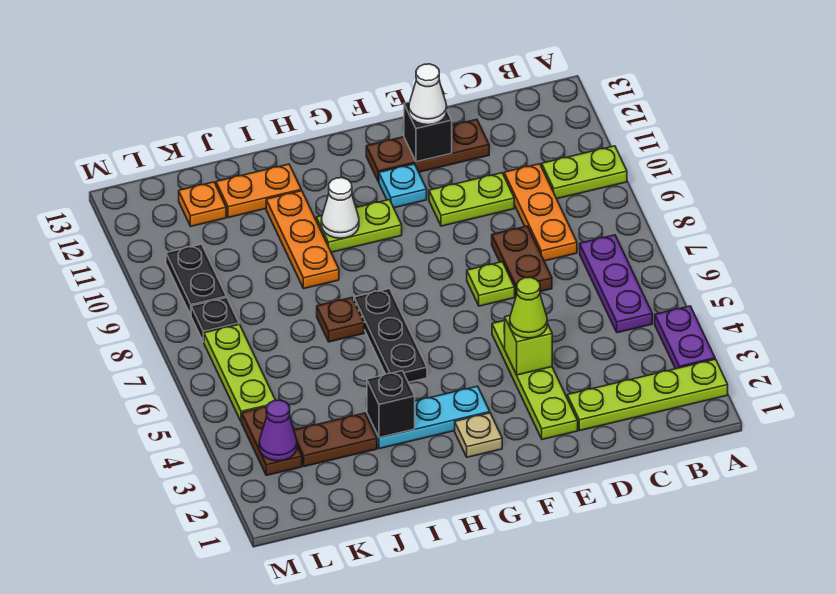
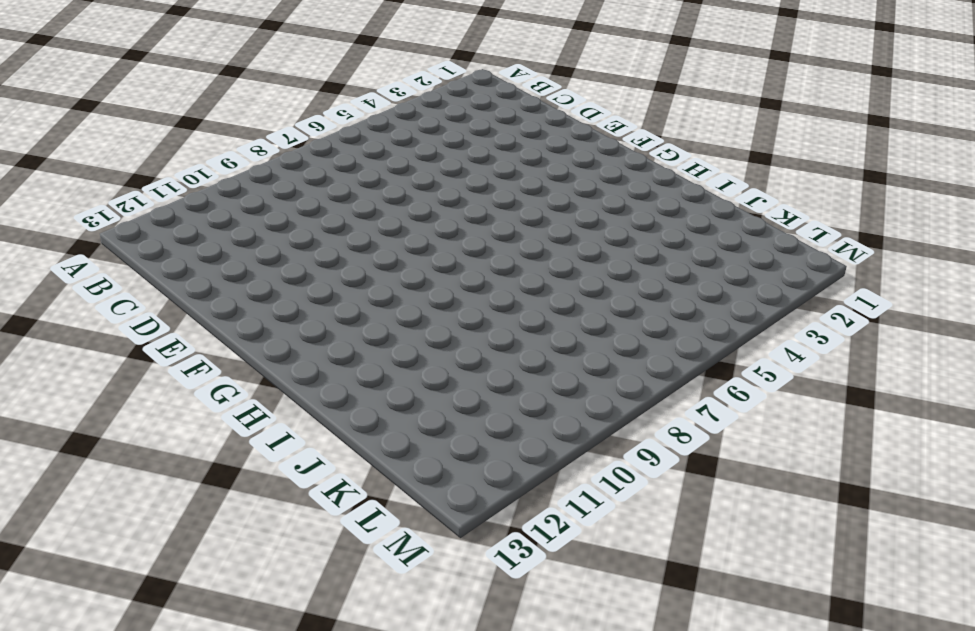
none -> lime 1x4 plate [567,359,728,431]
none -> purple 1x2 plate [655,306,715,369]
none -> lime 1x2 plate [542,146,627,199]
none -> purple 1x3 plate [580,235,652,333]

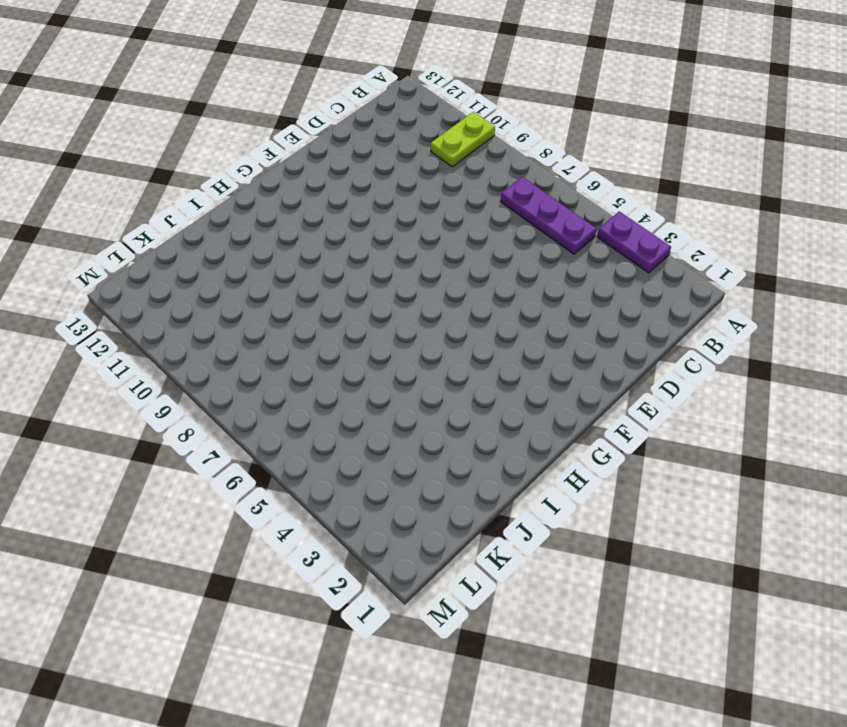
none -> lime 1x4 plate [567,359,728,431]
none -> orange 1x3 plate [504,164,577,261]
none -> brown 1x2 plate [492,226,552,296]
none -> lime 1x2 plate [429,173,514,226]

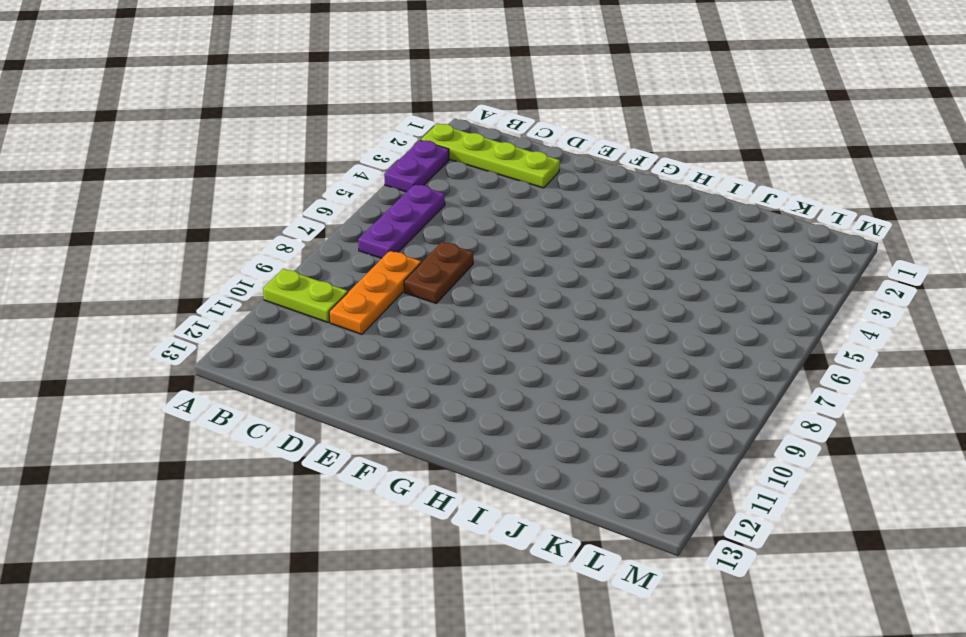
none -> lime 1x2 plate [429,173,514,226]
none -> brown 1x3 plate [366,119,489,182]
none -> lime 1x4 plate [492,320,578,440]
none -> lime 1x1 plate [467,262,515,306]

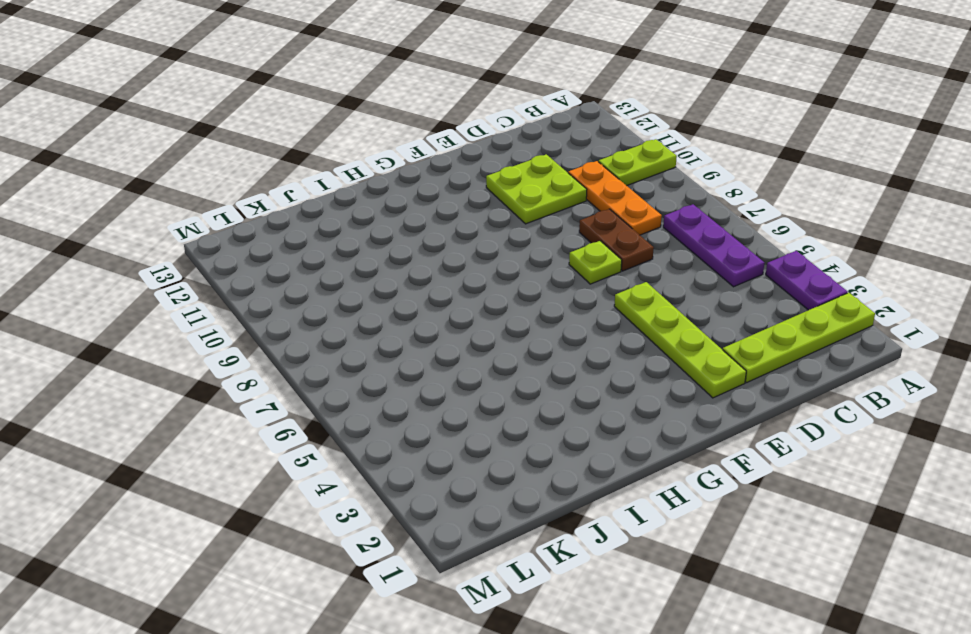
lime 2x2 plate [486,154,587,224] -> lime 1x2 plate [429,173,514,226]
none -> brown 1x3 plate [366,119,489,182]
none -> cyan 1x1 plate [379,164,427,208]
none -> tan 1x1 plate [455,413,502,457]
none -> cyan 1x3 plate [367,386,490,449]

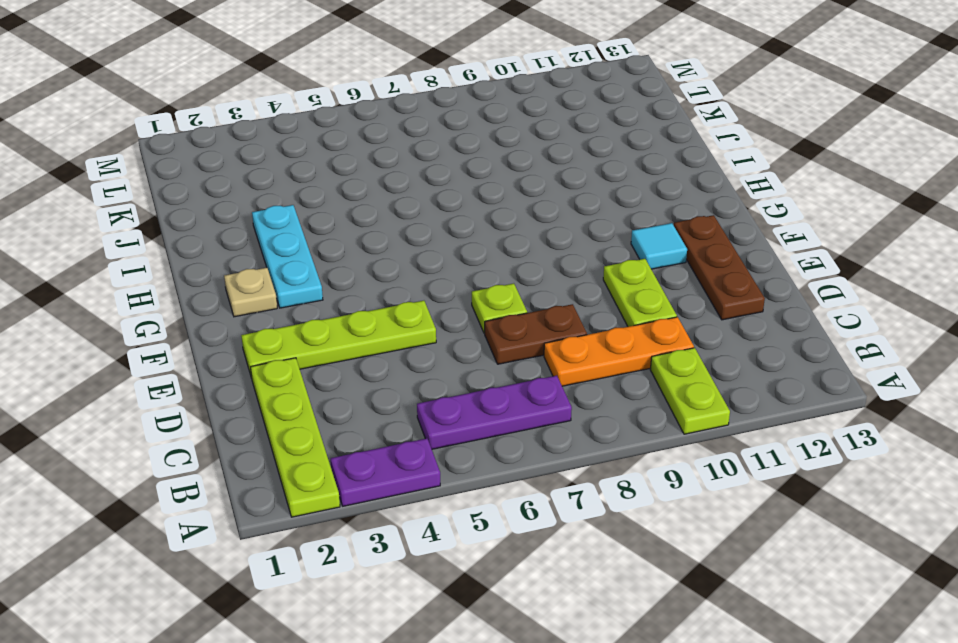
cyan 1x1 tile [631,223,687,269] -> cyan 1x1 plate [379,164,427,208]
none -> lime 1x2 plate [316,200,402,252]
none -> black 1x3 plate [354,289,427,382]
none -> brown 1x1 plate [317,298,364,342]
none -> orange 1x3 plate [266,191,339,289]

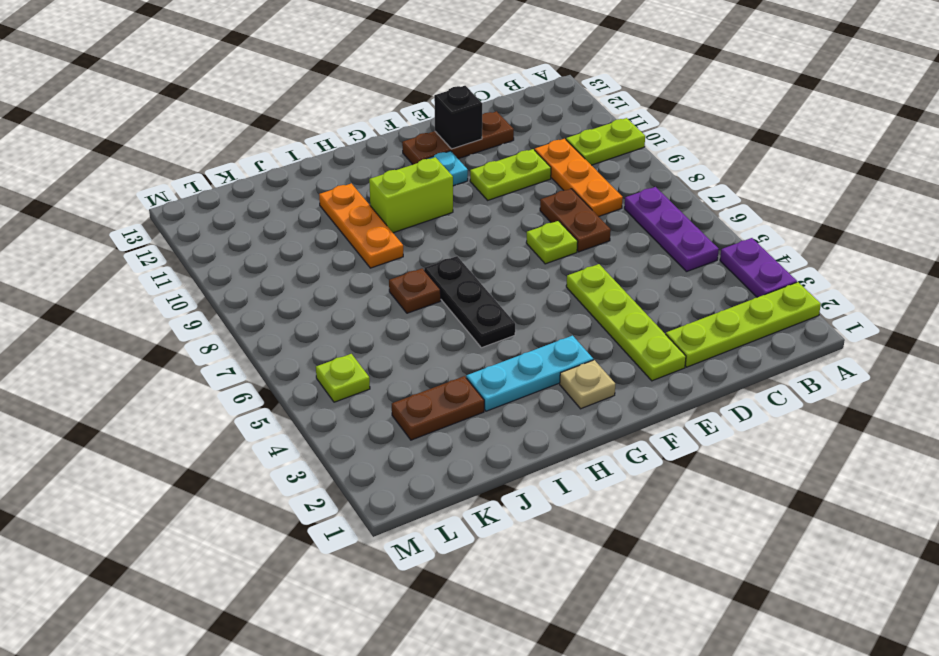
lime 1x2 brick [369,157,453,233] -> lime 1x2 plate [316,200,402,252]
lime 1x1 plate [316,354,370,402] -> lime 1x3 plate [204,324,275,422]
none -> orange 1x2 plate [216,164,301,218]
none -> orange 1x1 plate [179,182,226,226]
none -> brown 1x2 plate [242,407,302,475]
none -> black 1x1 plate [191,298,239,342]

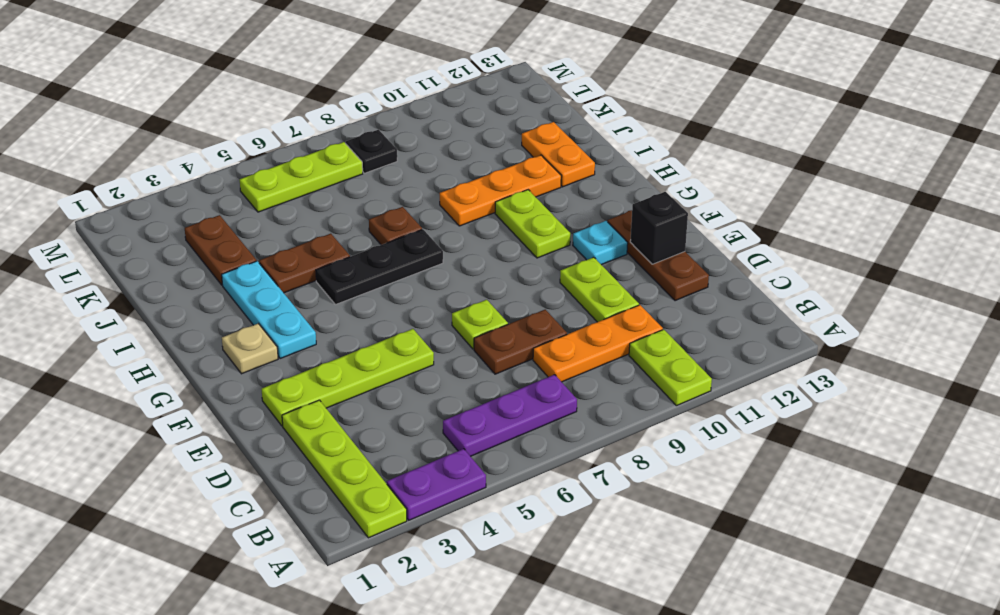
brown 1x2 plate [259,234,350,293] -> brown 1x2 plate moved to [242,407,302,475]
none -> orange 1x1 plate [179,182,226,226]
none -> black 1x2 plate [166,244,226,315]
none -> lime 1x1 brick [504,315,552,375]
none -> white 1x1 cone [321,178,359,238]

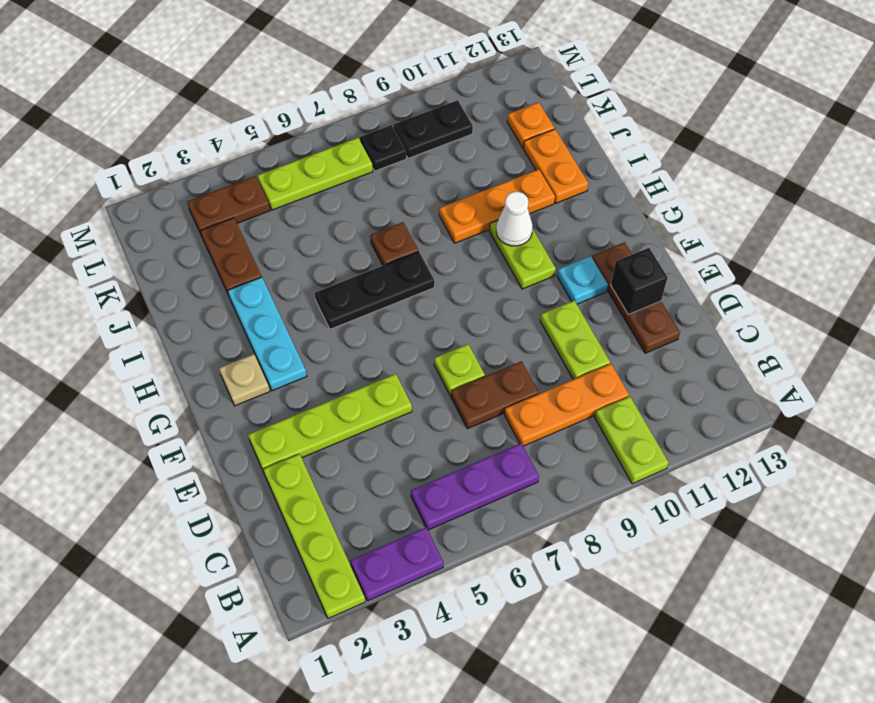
none -> lime 1x1 brick [504,315,552,375]
none -> black 1x1 brick [367,371,415,438]
none -> purple 1x1 cone [259,400,297,461]
none -> lime 1x1 cone [510,277,547,338]

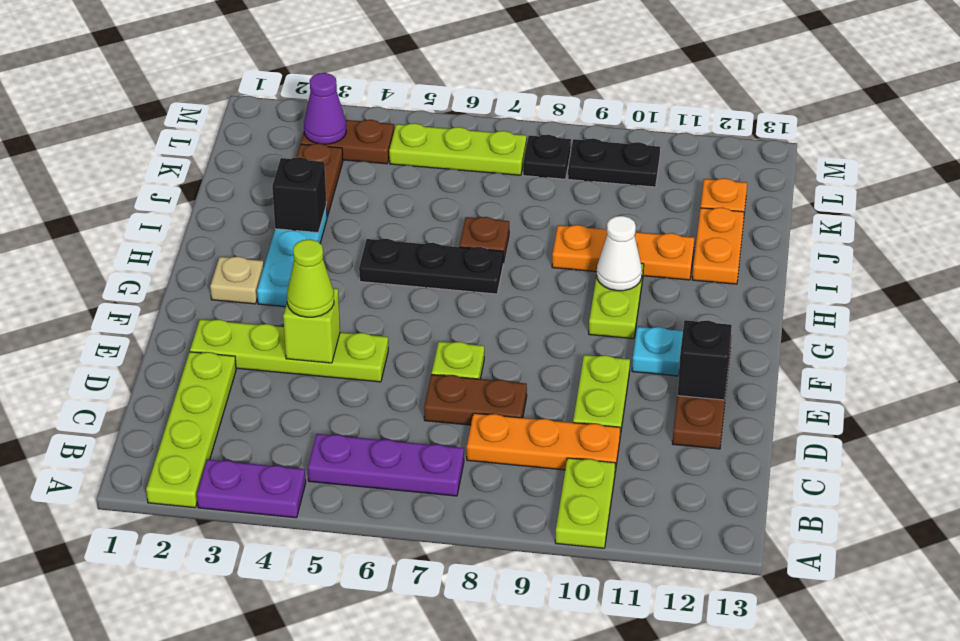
none -> white 1x1 cone [409,64,447,125]

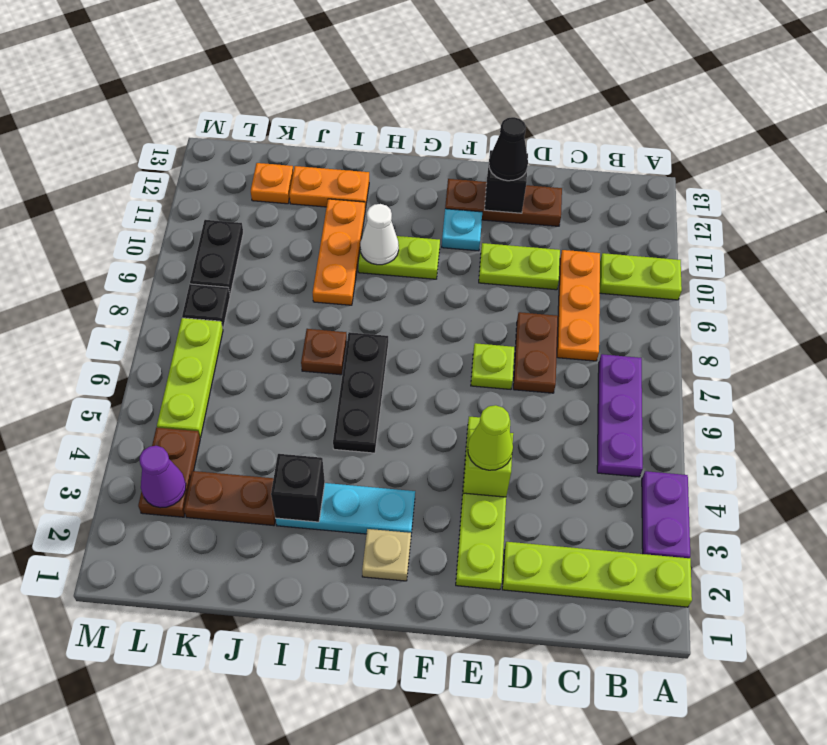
black 1x1 cone [489,117,528,181] -> white 1x1 cone [409,64,447,125]

